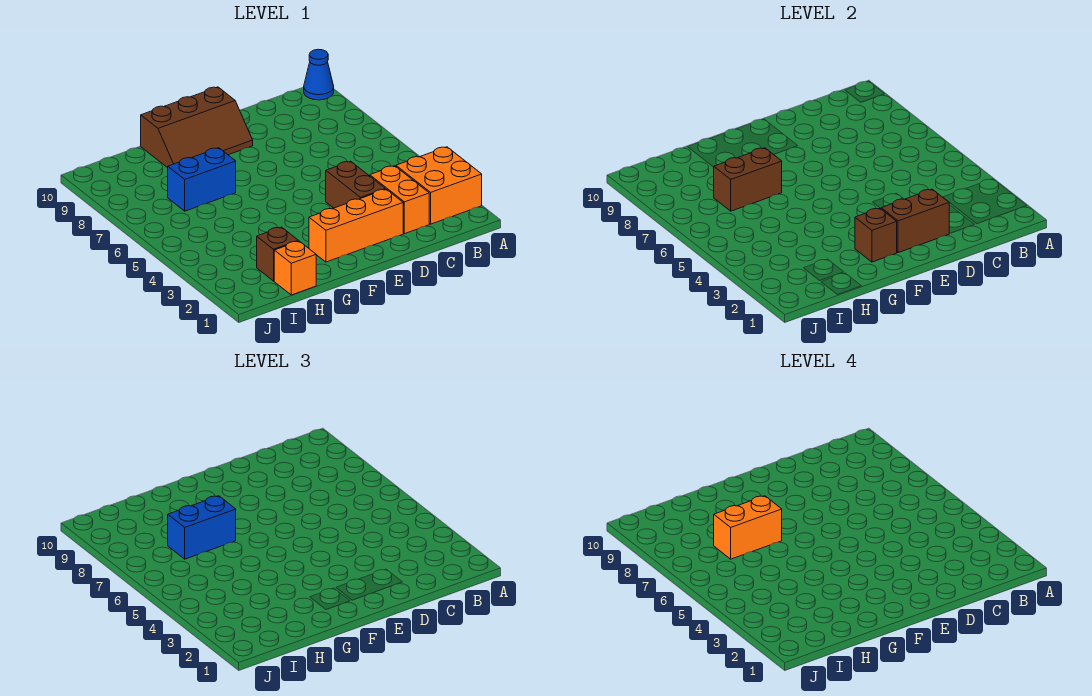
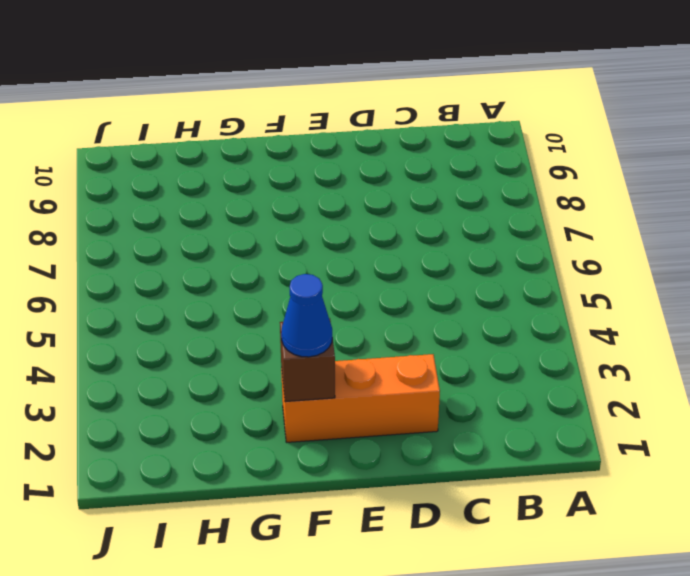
blue 1x1 cone [281,274,332,357] -> blue 1x1 cone moved to [304,49,334,100]
none -> orange 2x2 brick [396,147,482,224]
none -> orange 1x2 brick [370,166,429,234]
none -> brown 1x2 brick [326,161,385,208]

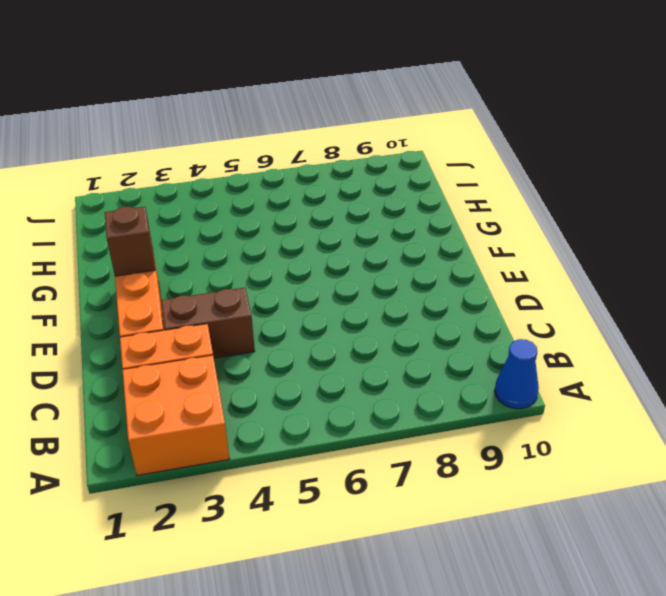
none -> brown 2x3 slope [141,87,253,168]
none -> blue 1x2 brick [168,148,236,211]
none -> orange 1x1 brick [274,241,316,295]

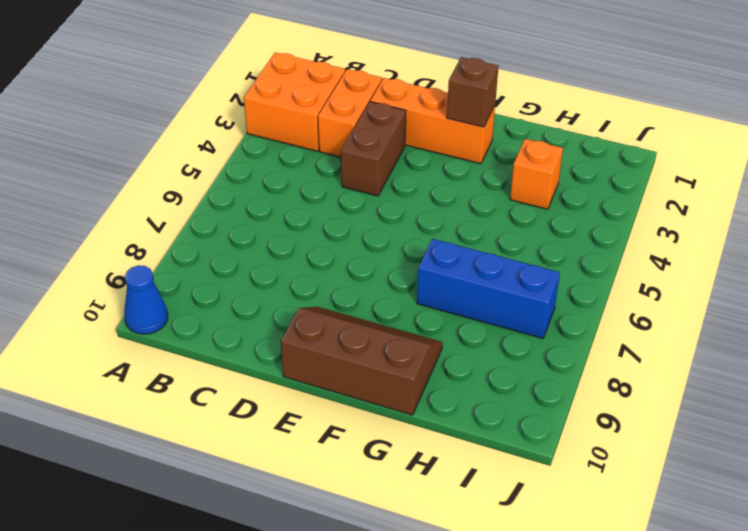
blue 1x3 brick [417,239,560,338] -> blue 1x2 brick [168,148,236,211]
orange 1x1 brick [510,139,563,209] -> orange 1x1 brick moved to [274,241,316,295]
none -> brown 1x1 brick [257,227,298,281]
none -> brown 1x2 brick [881,189,949,253]
none -> brown 1x2 brick [714,148,782,211]

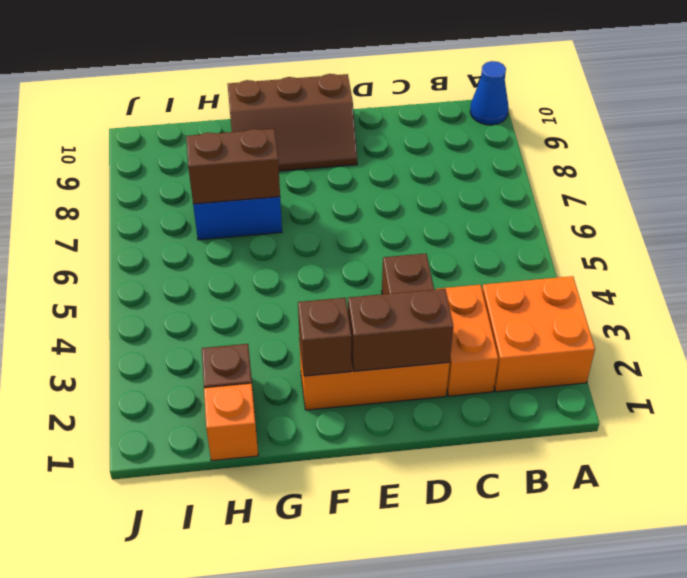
none -> blue 1x2 brick [168,496,236,559]
none -> orange 1x2 brick [714,496,782,559]

